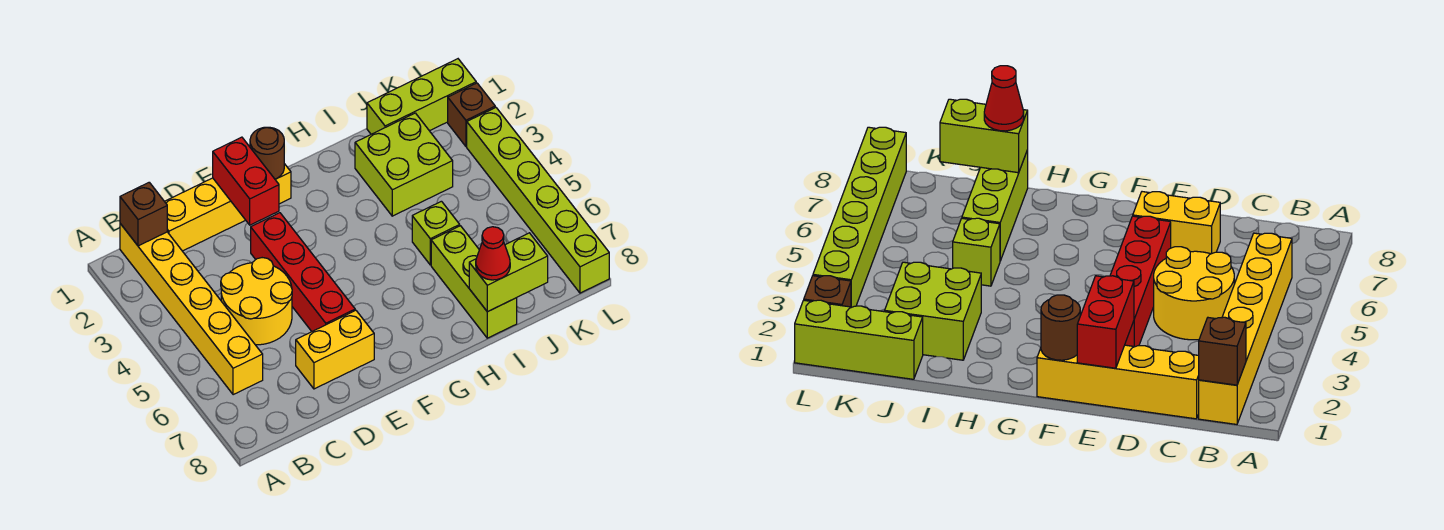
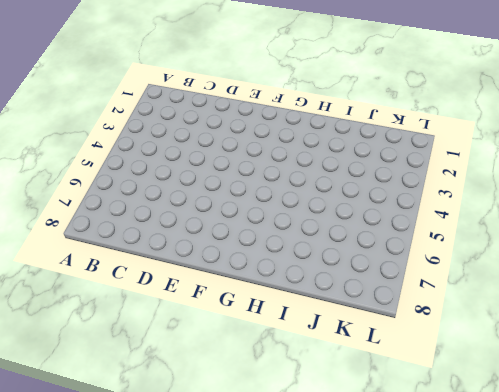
none -> yellow 1x6 brick [120,224,263,395]
none -> yellow 1x4 brick [165,164,291,251]
none -> yellow 2x2 round brick [221,258,292,345]

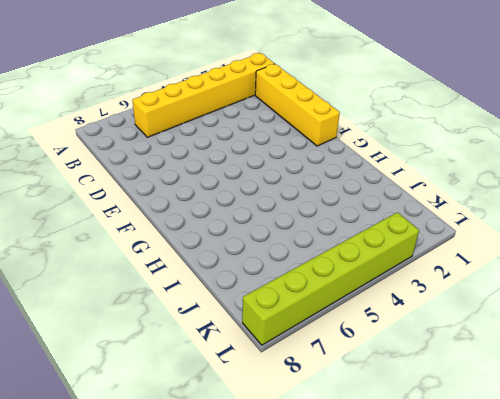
none -> yellow 2x2 round brick [221,258,292,345]
none -> yellow 1x2 brick [296,310,374,389]
none -> red 1x4 brick [251,213,355,331]

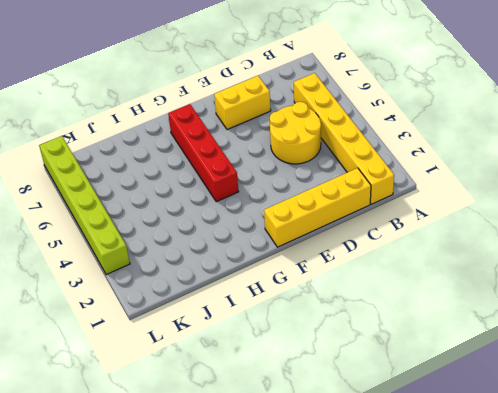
red 1x4 brick [168,104,239,202] -> red 1x4 brick moved to [251,213,355,331]
none -> lime 2x2 brick [355,113,453,216]
none -> lime 1x1 brick [412,201,460,265]
none -> lime 1x3 brick [431,226,517,338]

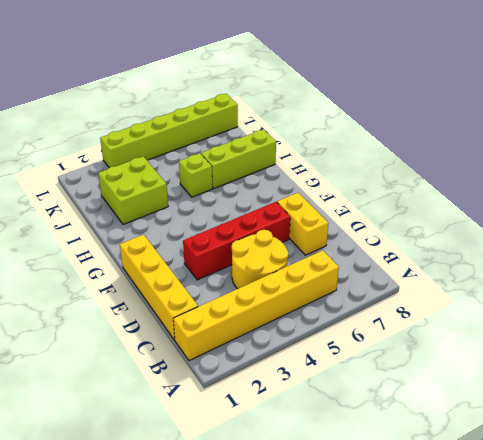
none -> lime 1x3 brick [367,59,476,134]
none -> brown 1x1 brick [448,83,495,146]
none -> brown 1x1 brick [120,182,167,246]

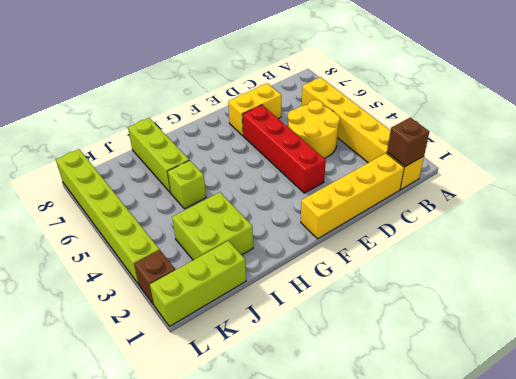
none -> red 1x2 brick [213,137,279,225]
none -> brown 1x1 round brick [250,127,284,179]
none -> lime 1x2 brick [469,233,548,312]

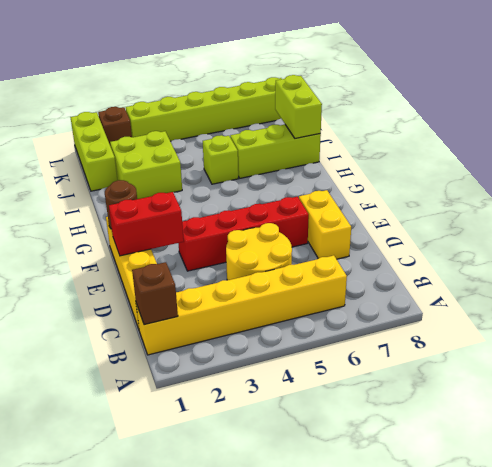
none -> red 1x1 cone [476,227,510,280]

